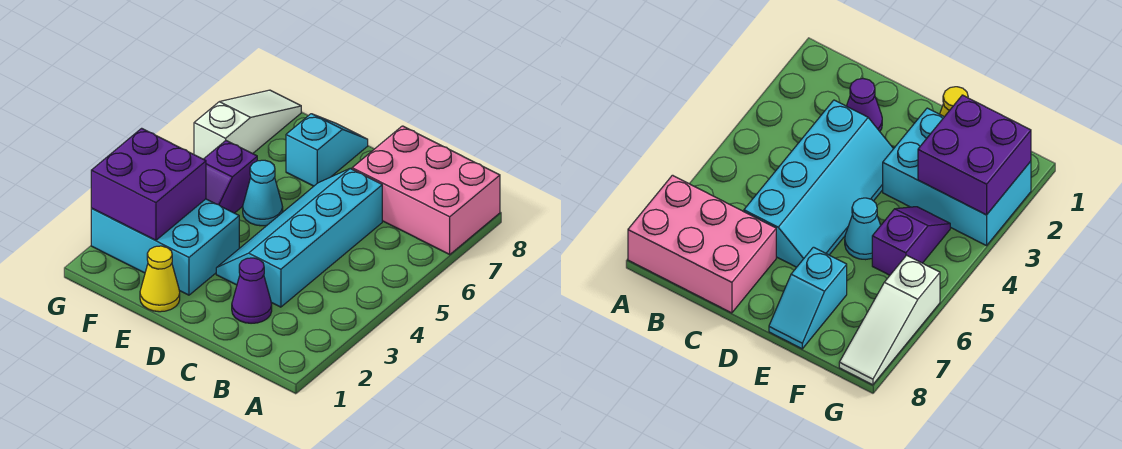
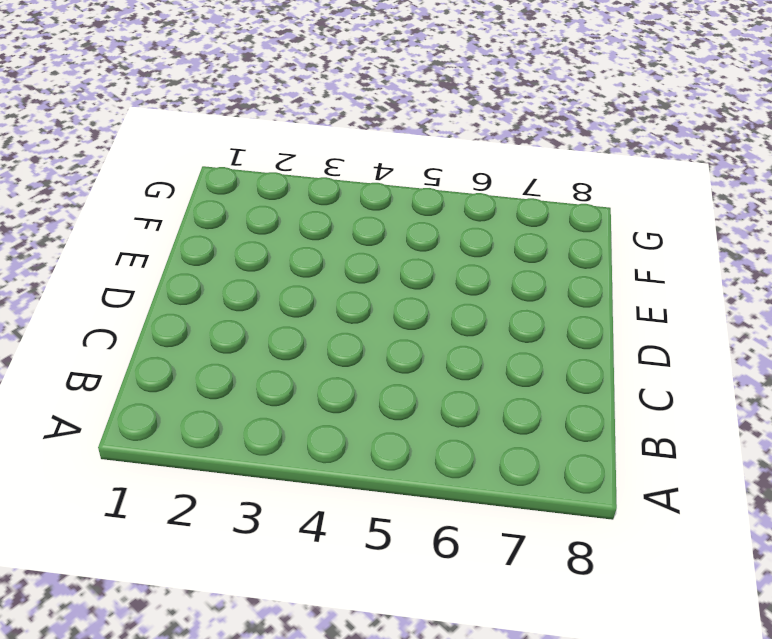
none -> pink 2x3 brick [352,126,500,254]
none -> purple 1x1 cone [232,258,272,323]

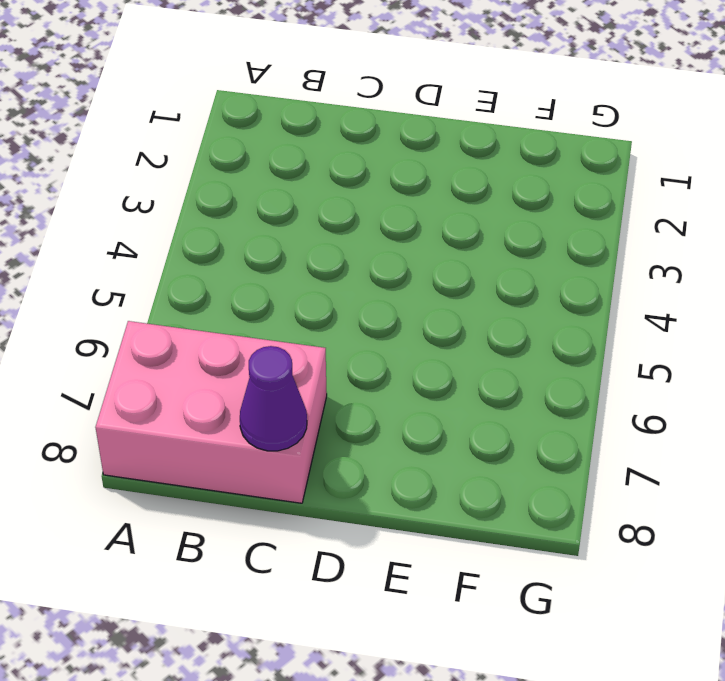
purple 1x1 cone [240,346,307,451] -> purple 1x1 cone moved to [232,258,272,323]
none -> cyan 2x4 slope [216,169,382,307]
none -> yellow 1x1 cone [140,246,180,312]

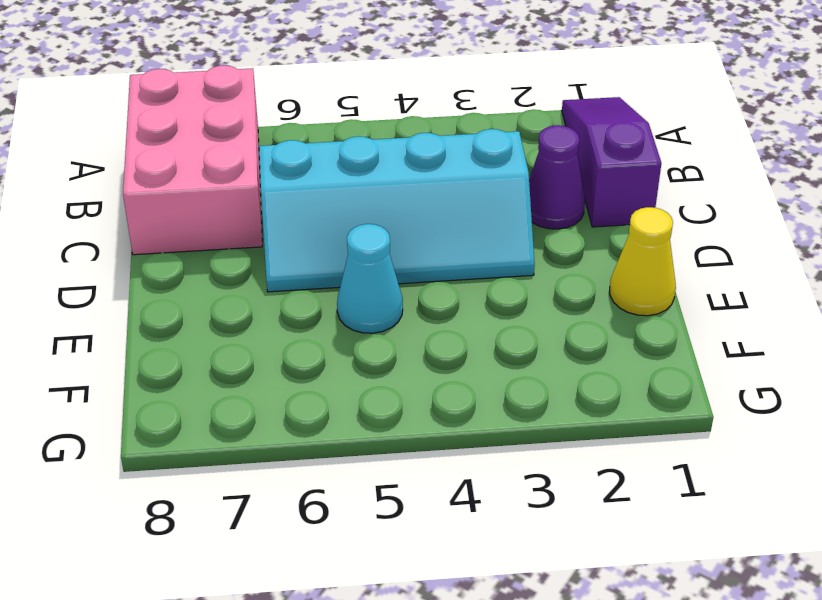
purple 1x3 slope [562,97,661,227] -> none
none -> cyan 2x3 brick [91,199,239,295]
none -> cyan 1x2 slope [286,114,368,186]

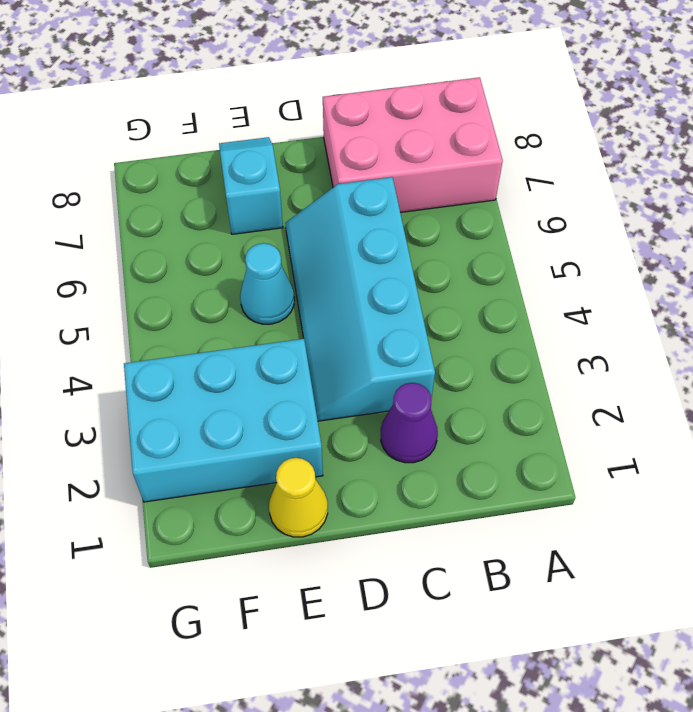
none -> purple 1x2 slope [204,141,257,213]
none -> white 1x3 slope [194,90,301,159]

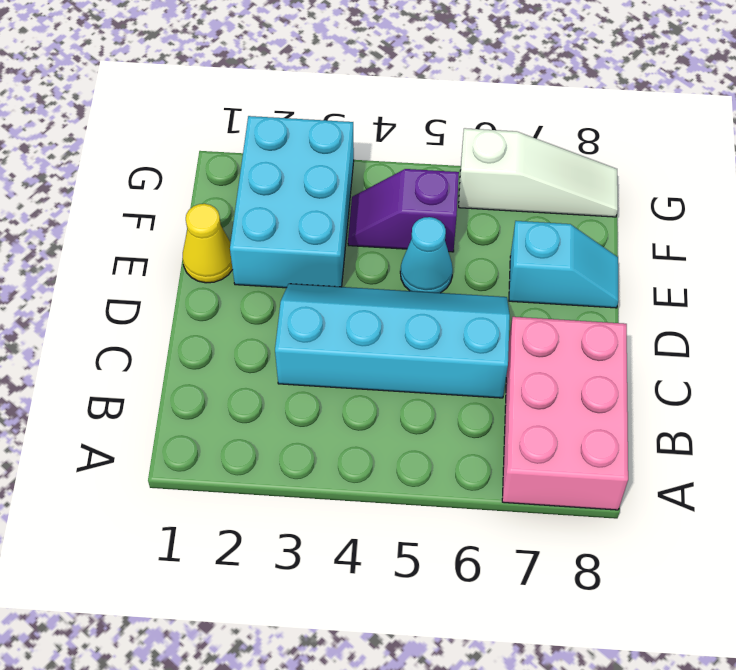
none -> purple 1x1 cone [232,258,272,323]
none -> purple 2x2 brick [91,128,206,240]

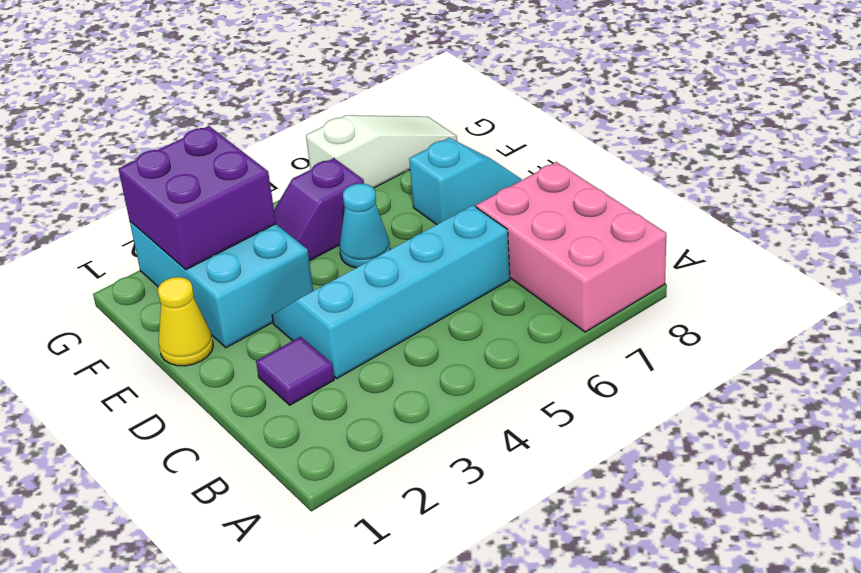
purple 1x1 tile [256,337,334,405] -> purple 1x1 cone [232,258,272,323]

